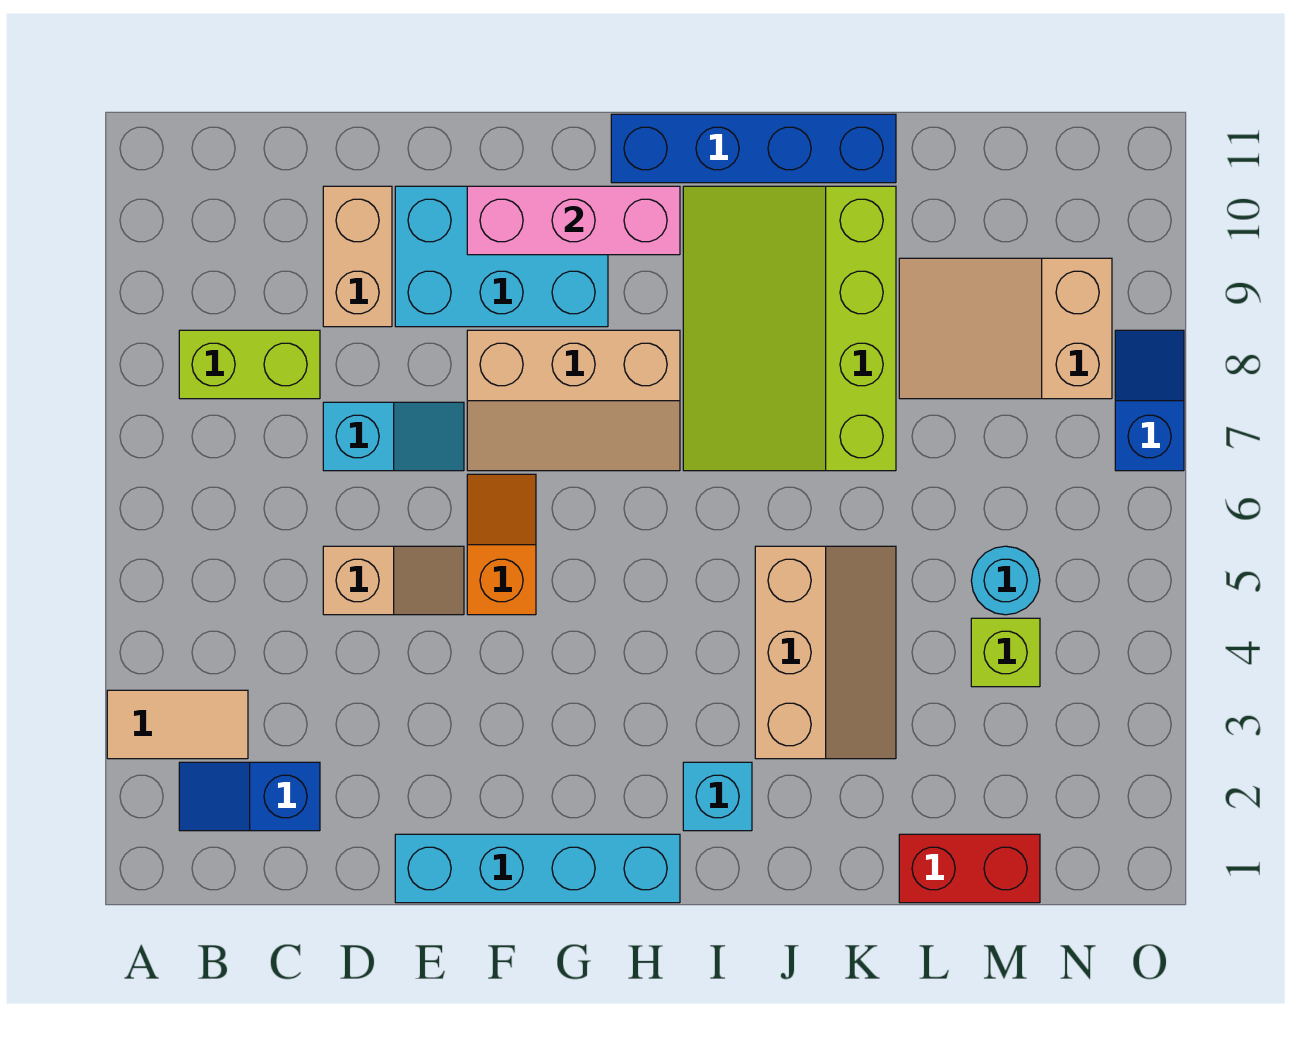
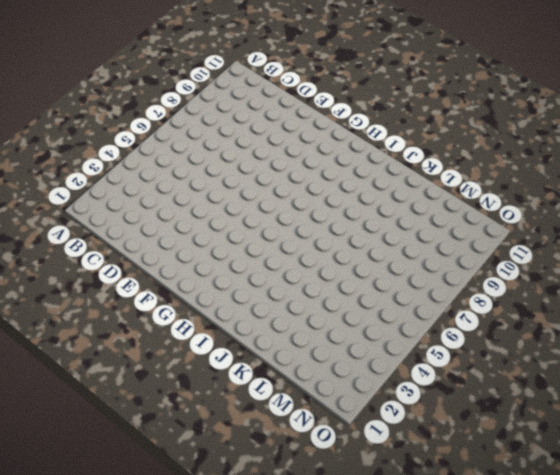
none -> tan 1x2 tile [107,690,248,759]
none -> blue 1x2 slope [179,762,320,831]
none -> lime 1x2 brick [179,330,320,399]

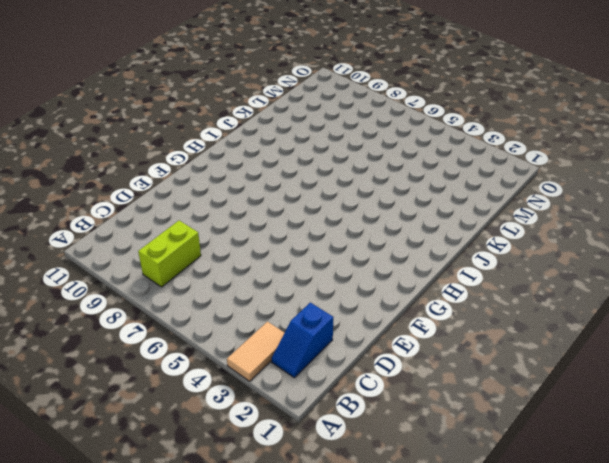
none -> tan 1x2 slope [323,546,464,615]
none -> cyan 1x2 slope [323,402,464,471]
none -> tan 1x2 brick [323,186,392,327]

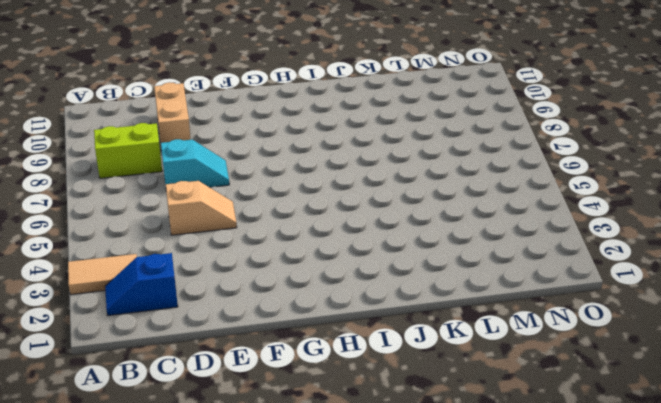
none -> cyan 1x4 brick [395,834,680,903]
none -> cyan 2x3 brick [395,186,608,327]
none -> orange 1x2 slope [467,474,536,615]

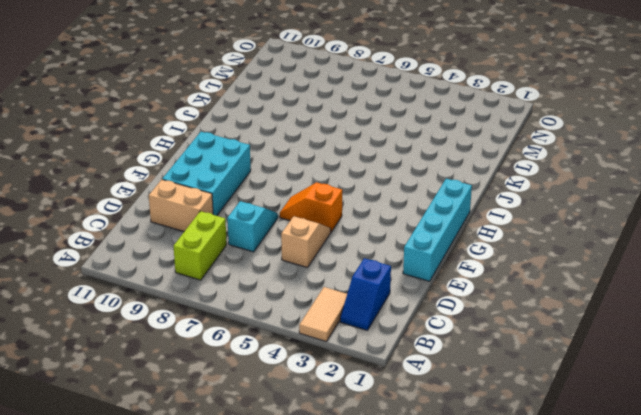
none -> tan 2x3 slope [467,330,680,471]
none -> blue 1x4 brick [611,114,896,183]
none -> cyan 1x1 brick [683,762,752,831]

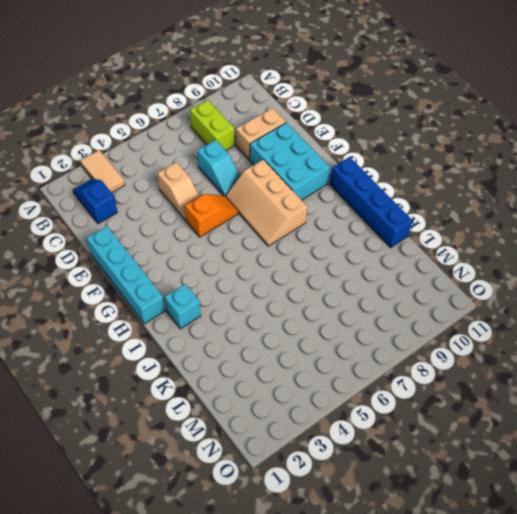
none -> lime 3x4 slope [683,186,896,471]
none -> tan 2x3 slope [755,546,896,759]
none -> red 1x2 brick [899,834,1040,903]

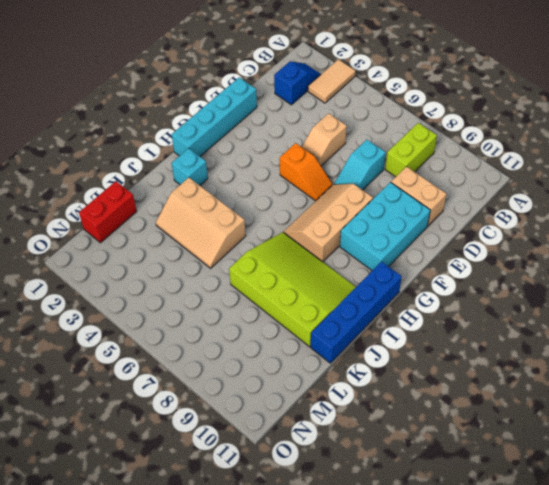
none -> tan 2x3 slope [899,258,1112,399]
none -> lime 1x1 brick [971,618,1040,687]
none -> cyan 1x1 round brick [971,546,1040,615]

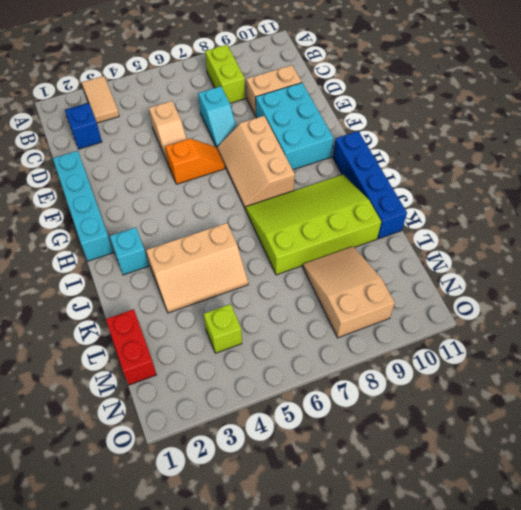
none -> cyan 1x1 round brick [971,546,1040,615]
none -> blue 1x2 slope [1115,330,1184,471]
none -> pink 1x3 brick [467,186,680,255]

